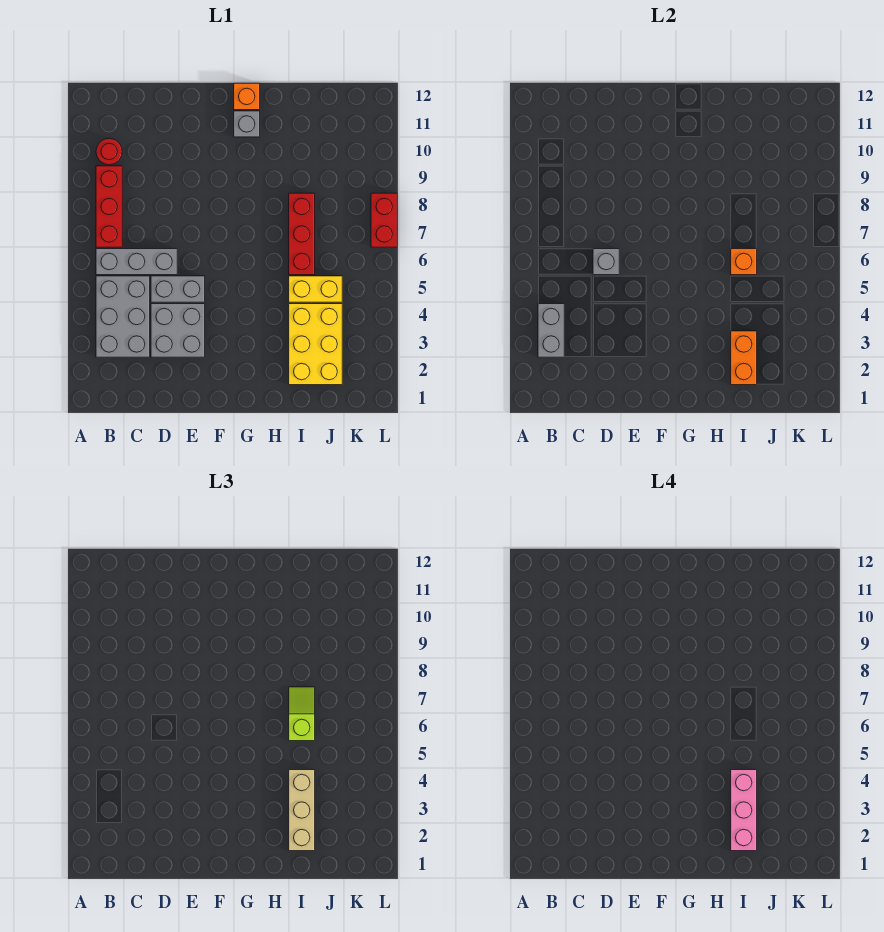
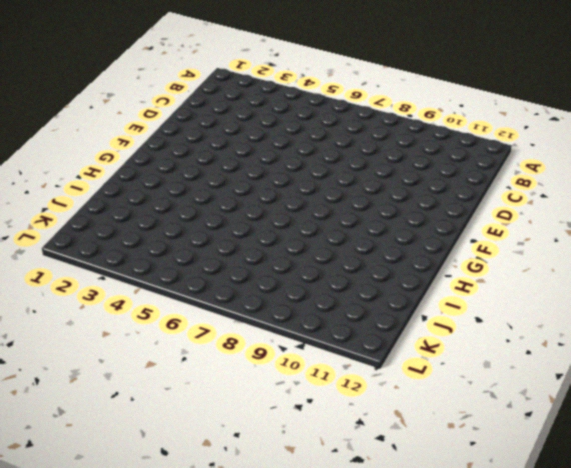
none -> grey 2x3 brick [96,276,150,357]
none -> grey 1x3 brick [96,249,177,275]
none -> red 1x3 brick [96,166,122,247]

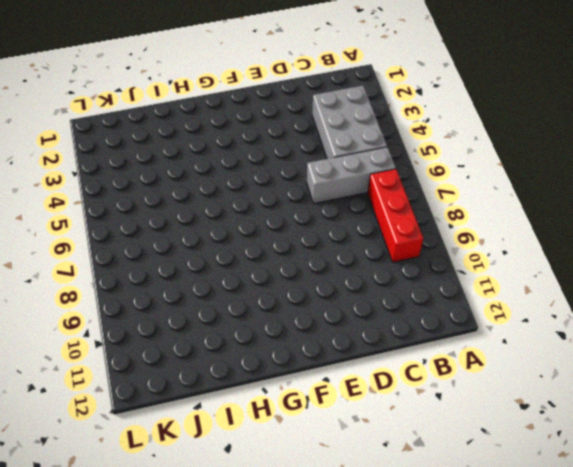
none -> red 1x1 round brick [96,139,122,165]
none -> grey 2x2 brick [151,304,205,357]
none -> grey 1x2 brick [151,276,205,302]

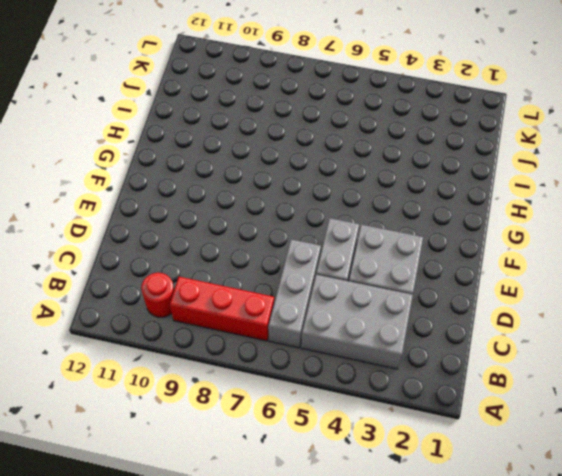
none -> grey 1x1 brick [234,111,260,137]
none -> orange 1x1 brick [234,83,260,110]
none -> yellow 2x3 brick [289,304,342,385]

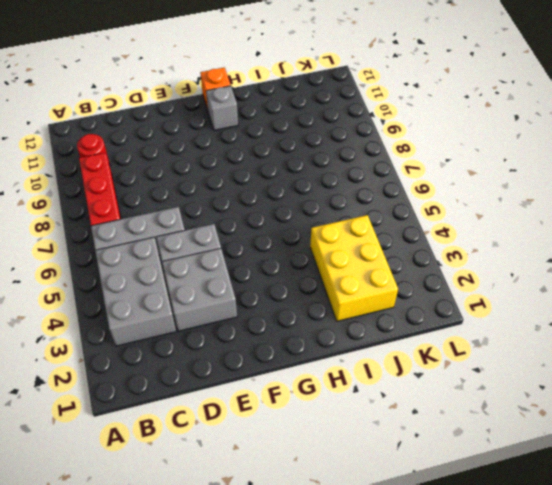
none -> yellow 1x2 brick [289,276,342,302]
none -> red 1x3 brick [289,193,315,275]
none -> red 1x2 brick [371,193,397,247]

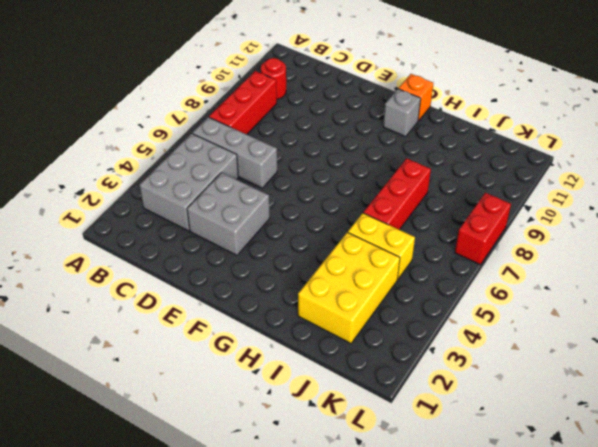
none -> grey 1x2 brick [151,276,205,302]
none -> grey 1x2 brick [538,304,564,357]
none -> grey 1x1 brick [593,249,619,275]

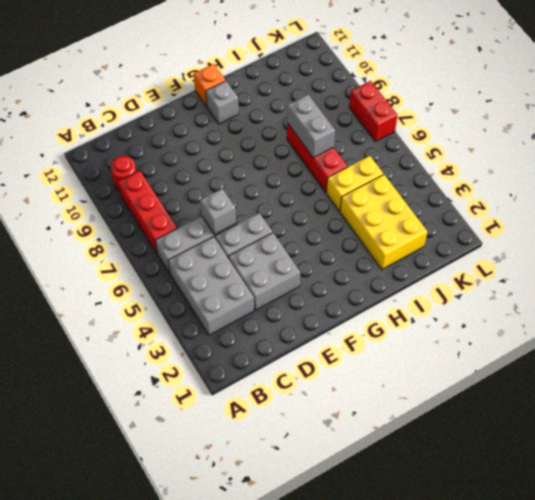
grey 1x2 brick [287,95,335,157] -> grey 1x2 brick moved to [538,304,564,357]
none -> orange 1x2 brick [731,331,757,385]
none -> orange 1x1 brick [731,249,757,275]
none -> tan 1x3 brick [289,770,315,851]

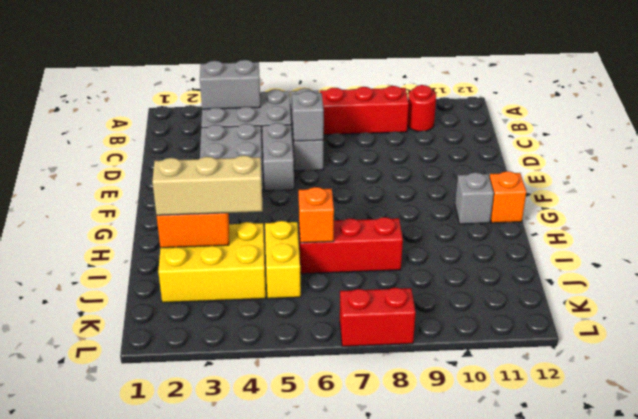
none -> lime 1x2 slope [289,687,315,741]
none -> pink 1x3 brick [731,770,757,851]

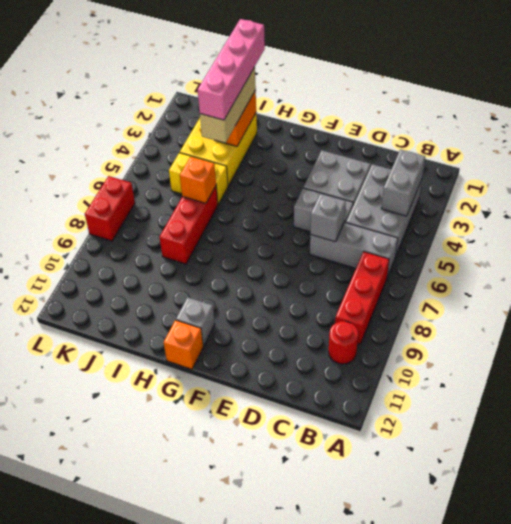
pink 1x4 brick [198,19,265,120] -> pink 1x3 brick [731,770,757,851]
none -> lime 1x2 slope [289,687,315,741]

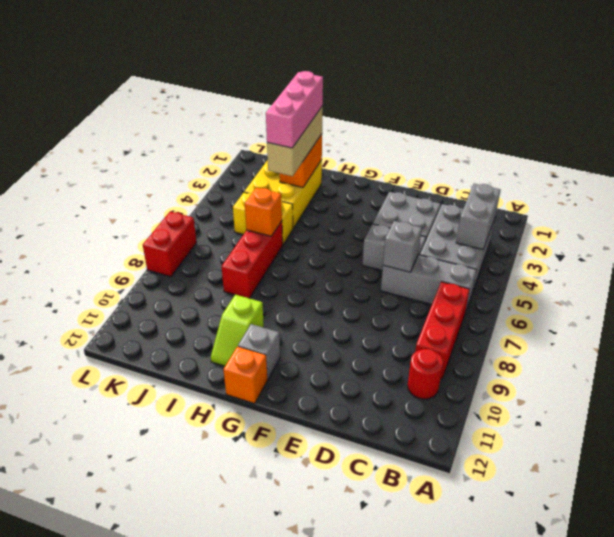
lime 1x2 slope [211,295,264,366] -> lime 1x2 slope moved to [289,687,315,741]

